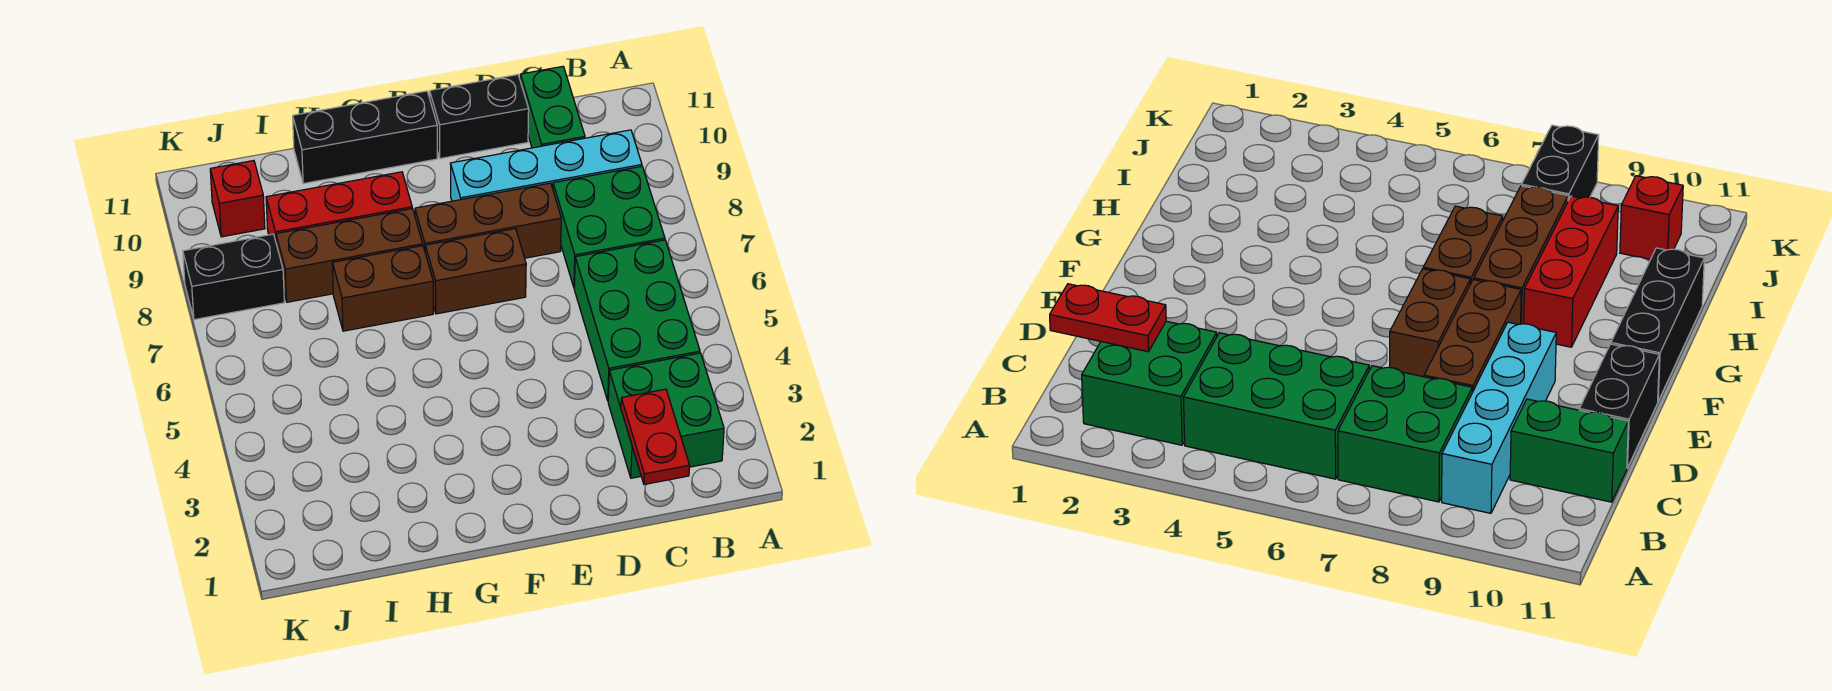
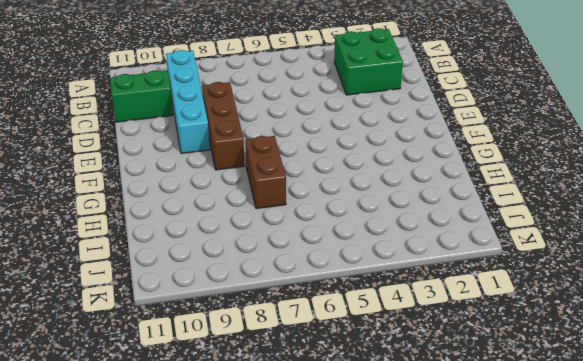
none -> green 2x3 brick [574,240,700,400]
none -> green 2x2 brick [553,166,665,287]
none -> black 1x2 brick [430,75,529,159]

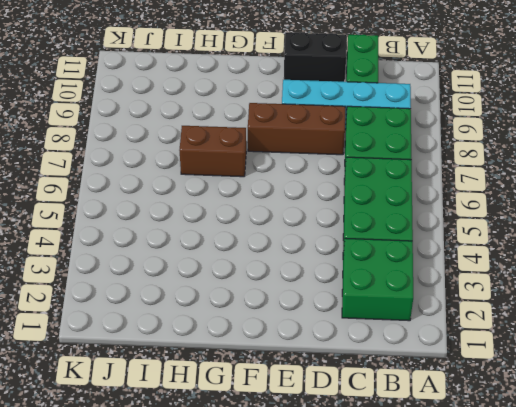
none -> brown 1x2 brick [425,229,526,314]
none -> black 1x3 brick [293,91,437,184]
none -> brown 1x3 brick [276,209,423,302]

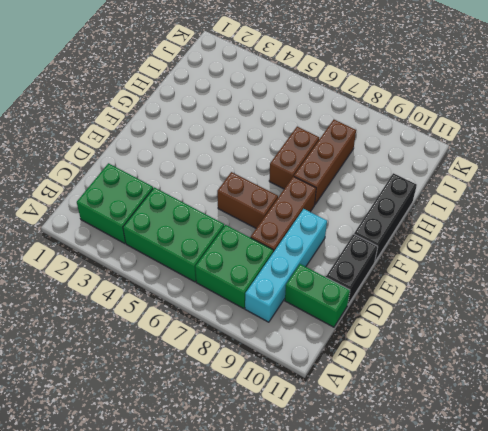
brown 1x2 brick [217,172,278,228] -> brown 1x2 brick turned to [425,229,526,314]
none -> red 1x3 brick [266,172,412,241]
none -> black 1x2 brick [183,234,284,320]
none -> red 1x1 brick [210,161,265,237]

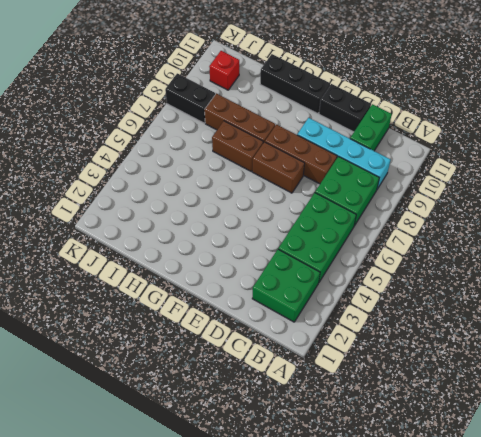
none -> red 1x3 brick [266,172,412,241]
none -> red 1x2 plate [621,389,690,485]

